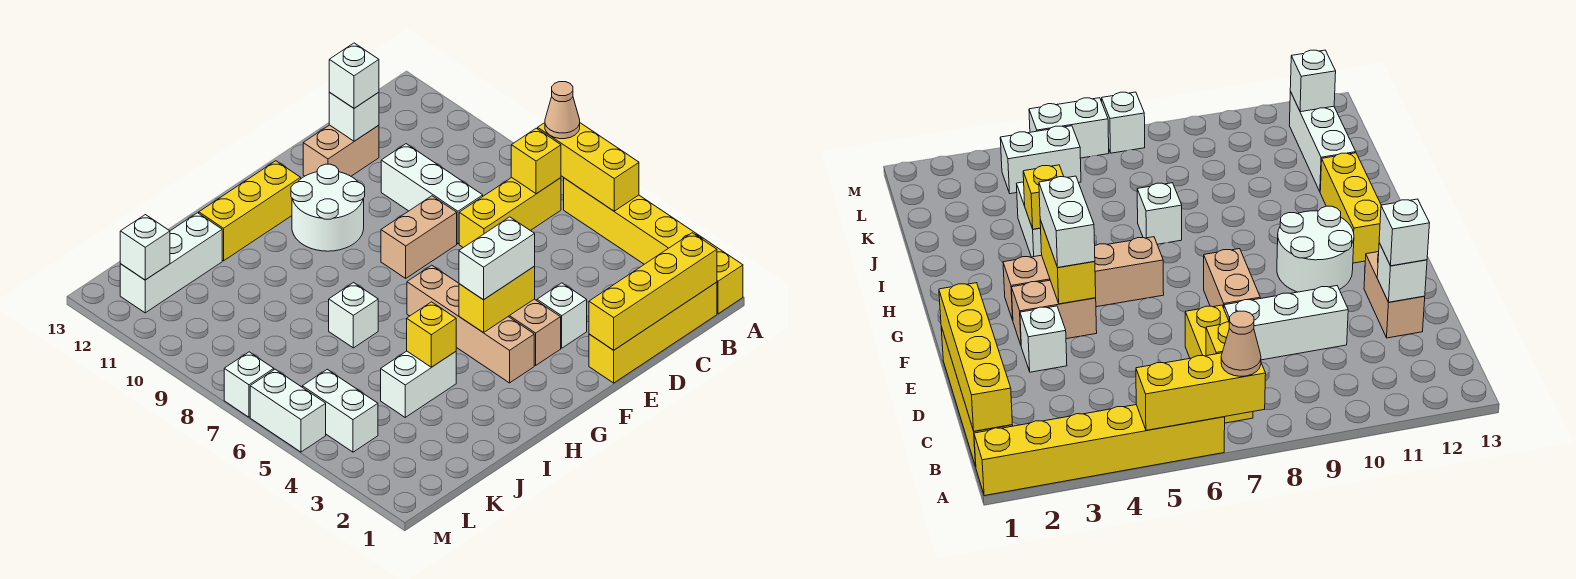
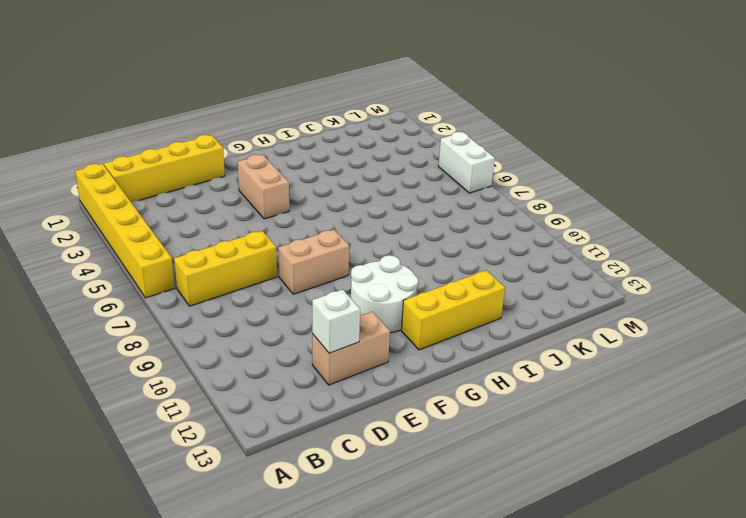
none -> white 1x3 brick [381,144,483,244]
none -> white 1x1 brick [537,283,587,348]
none -> tan 1x4 brick [407,265,534,383]

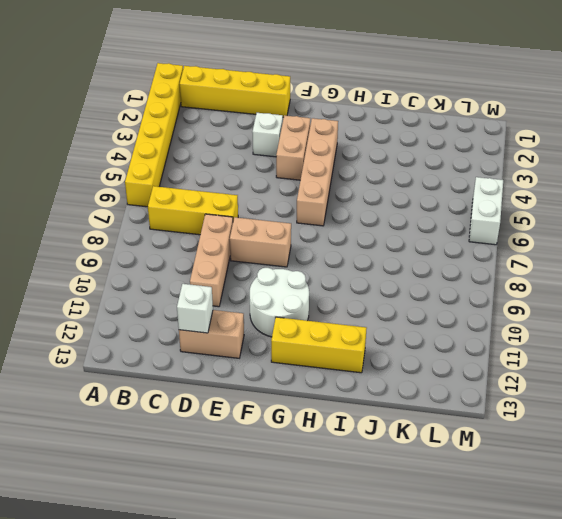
tan 1x3 brick [190,214,233,307] -> white 1x3 brick [381,144,483,244]
none -> white 1x2 brick [381,351,456,417]
none -> white 1x1 brick [329,283,378,348]
none -> white 1x3 brick [120,213,222,313]

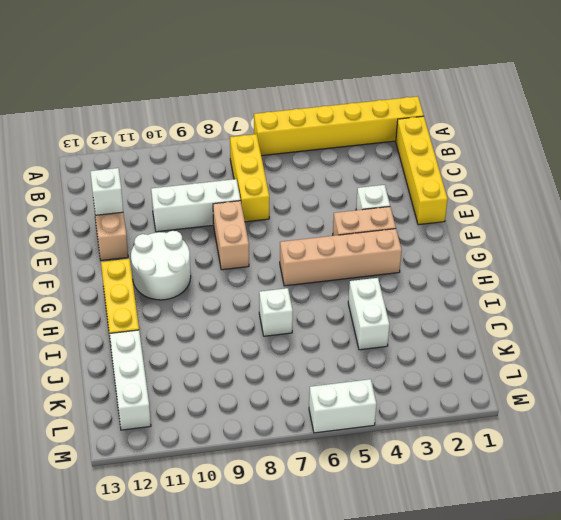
none -> white 1x2 brick [302,369,378,452]
none -> white 1x1 brick [224,352,274,417]
none -> yellow 1x3 brick [538,123,639,211]

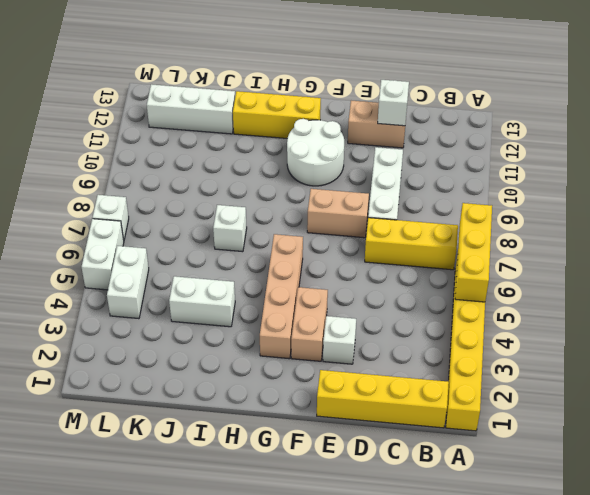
none -> yellow 1x4 brick [589,233,717,350]
none -> yellow 1x1 brick [511,128,561,194]
none -> yellow 1x2 brick [459,267,535,333]

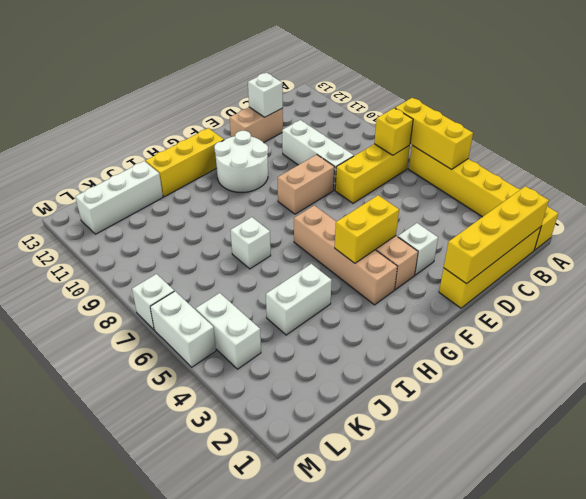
none -> yellow 1x1 brick [407,302,456,367]
none -> white 1x1 brick [120,215,170,280]
none -> tan 1x1 cone [545,82,580,139]

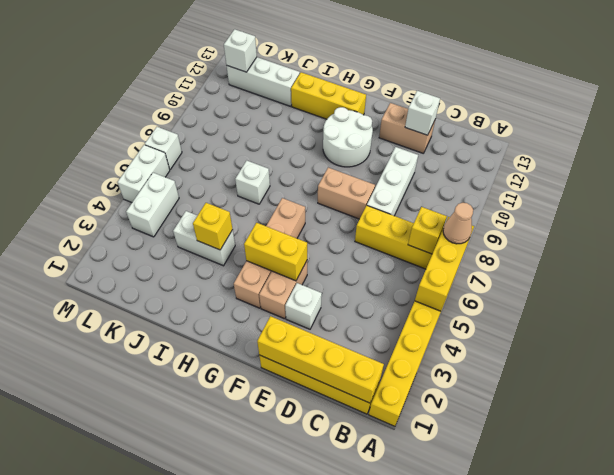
none -> white 1x1 brick [329,43,379,108]
none -> white 1x2 brick [459,217,535,300]

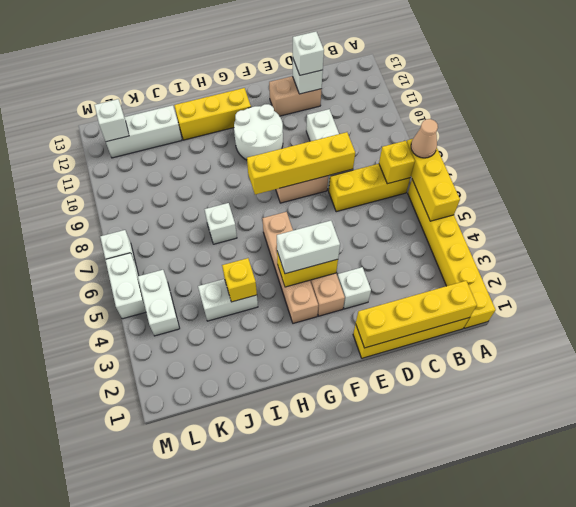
yellow 1x4 brick [247,132,355,194] -> none

